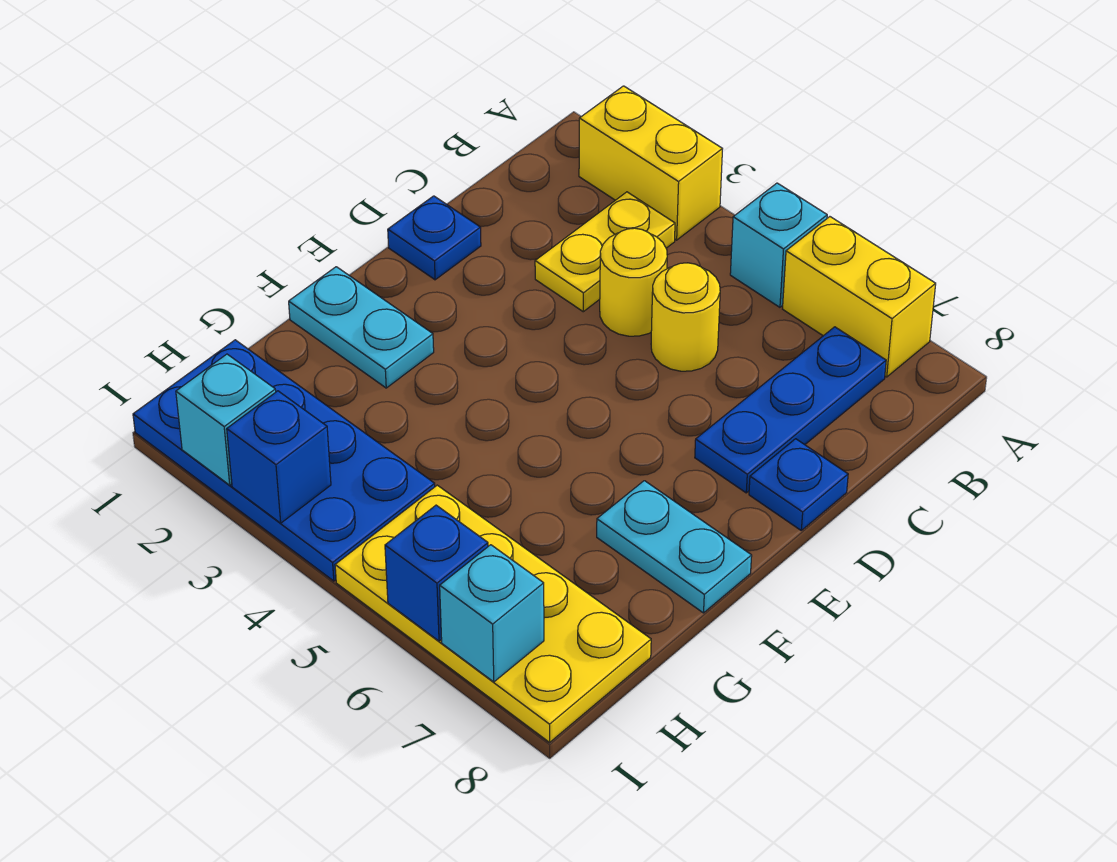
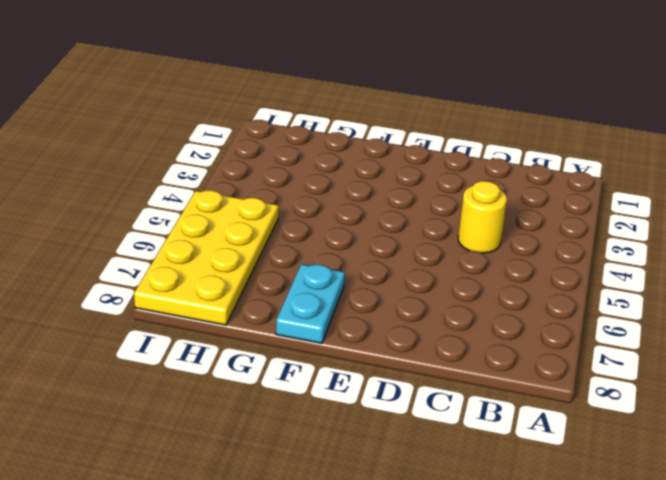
none -> yellow 1x2 brick [579,86,722,240]
none -> cyan 1x1 brick [730,183,827,307]
none -> yellow 1x2 brick [783,217,936,377]

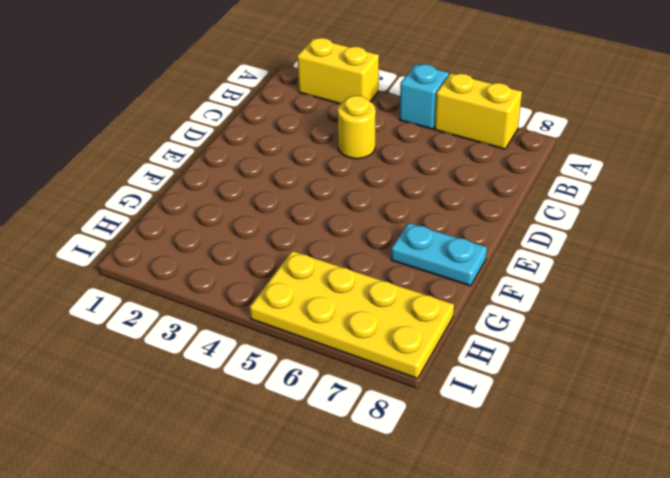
none -> yellow 1x2 plate [535,192,675,312]
none -> blue 1x3 plate [695,327,886,493]
none -> yellow 1x1 round brick [651,263,720,371]

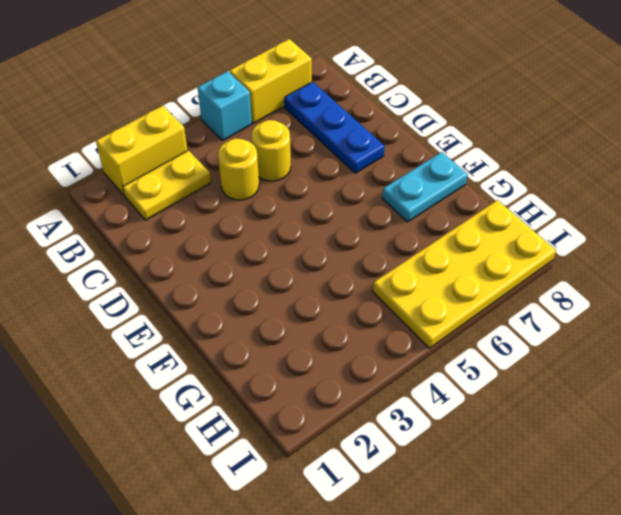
yellow 1x2 plate [123,150,211,220] -> yellow 1x2 plate turned to [535,192,675,312]
none -> blue 1x1 plate [388,196,481,280]
none -> blue 1x1 plate [749,439,848,530]
none -> cyan 1x2 plate [289,267,434,388]

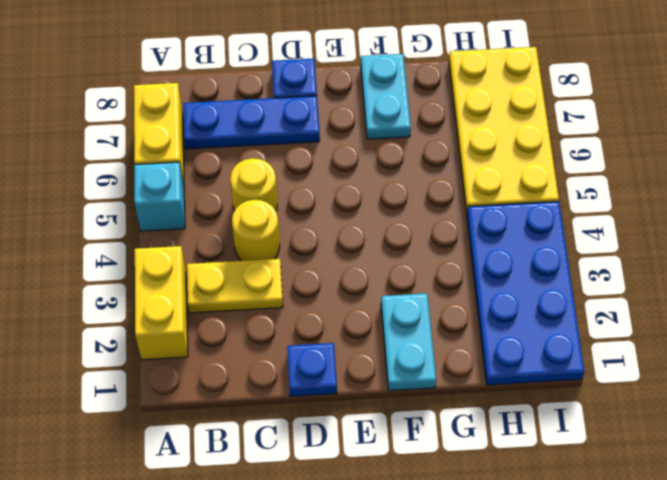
none -> cyan 1x1 brick [176,354,276,485]
none -> blue 1x1 brick [227,391,331,523]
none -> blue 1x1 brick [385,505,488,641]

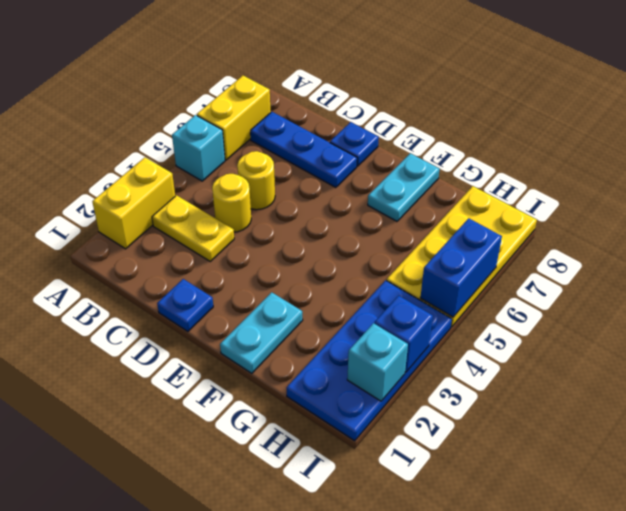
blue 1x2 brick [420,218,502,317] -> blue 1x1 brick [385,505,488,641]
none -> cyan 1x1 brick [440,545,544,682]

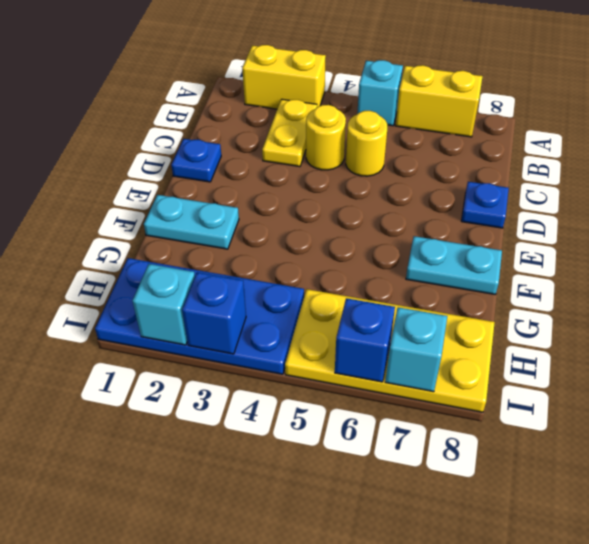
none -> blue 1x3 plate [695,327,886,493]

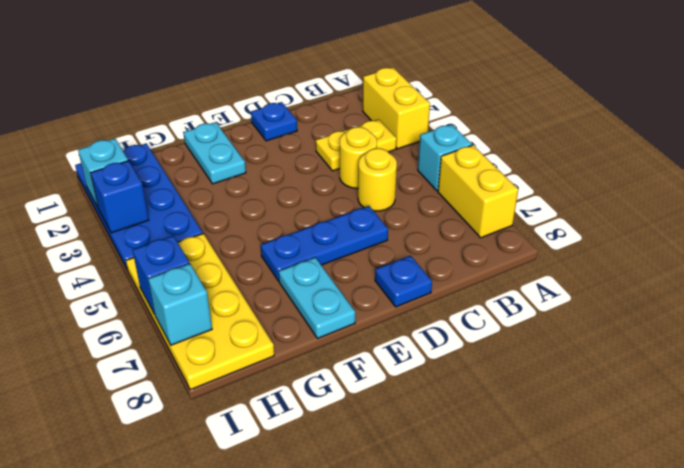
blue 1x3 plate [261,206,388,281] -> blue 1x3 plate moved to [695,327,886,493]

